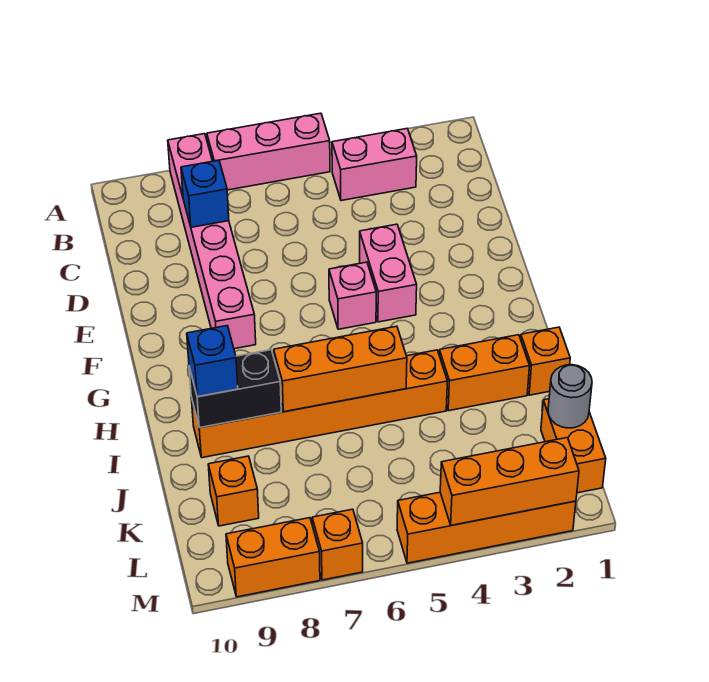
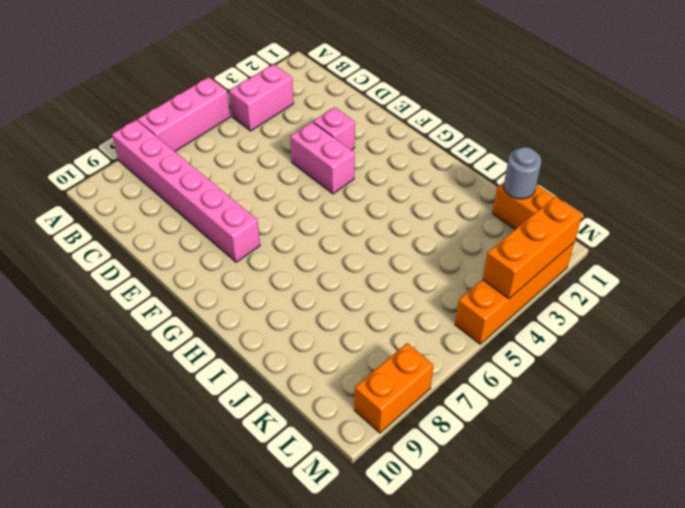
pink 1x1 brick [313,107,355,150] -> pink 1x1 brick moved to [329,262,376,329]
none -> orange 1x1 brick [521,327,570,395]
none -> orange 1x2 brick [439,335,530,411]
none -> orange 1x6 brick [191,350,447,458]

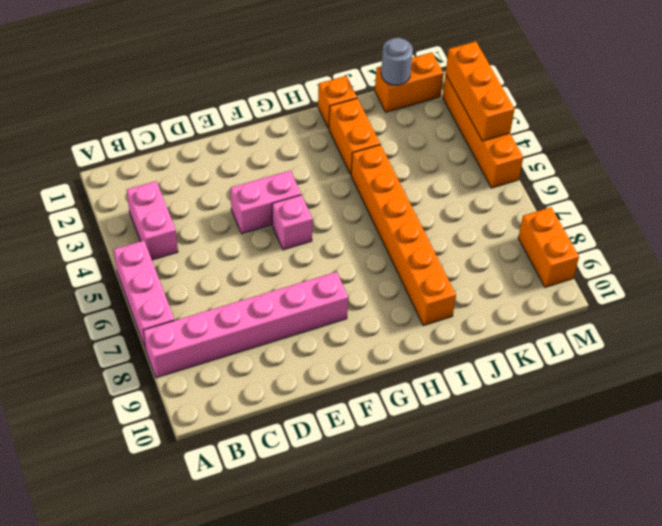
none -> orange 1x1 brick [208,456,259,526]
none -> orange 1x1 brick [312,509,363,580]
none -> blue 1x1 brick [181,160,229,227]

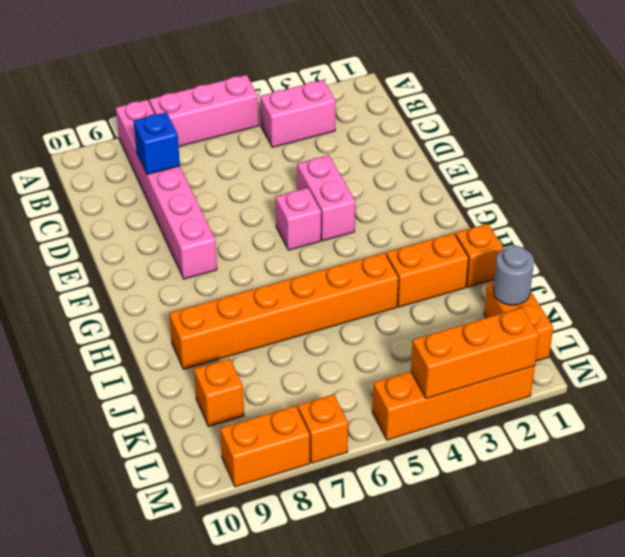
none -> orange 1x3 brick [274,326,407,412]
none -> black 1x2 brick [189,350,281,428]
none -> blue 1x1 brick [187,326,238,397]

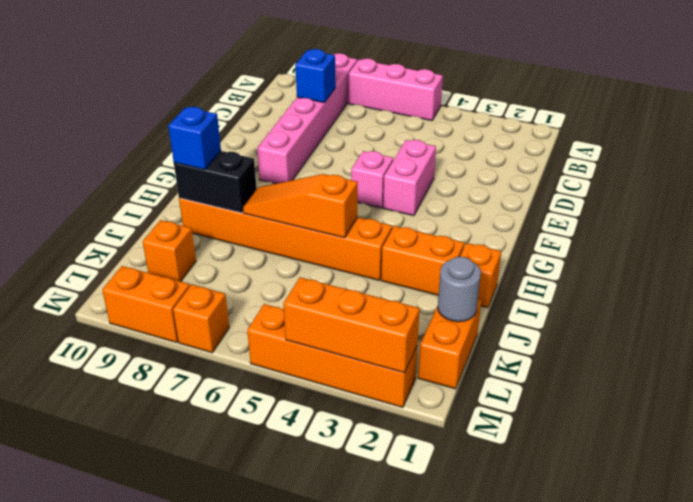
orange 1x3 slope [243,174,358,238] -> orange 1x3 brick [274,326,407,412]
none -> pink 1x2 brick [332,128,417,201]

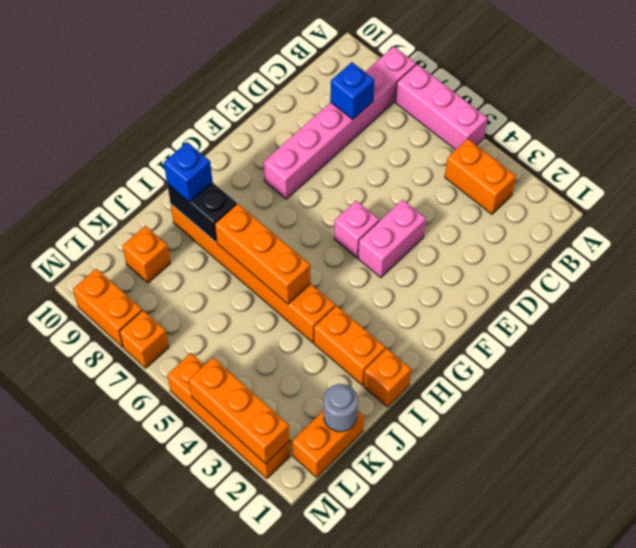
orange 1x2 brick [445,139,516,214] -> pink 1x2 brick [332,128,417,201]

